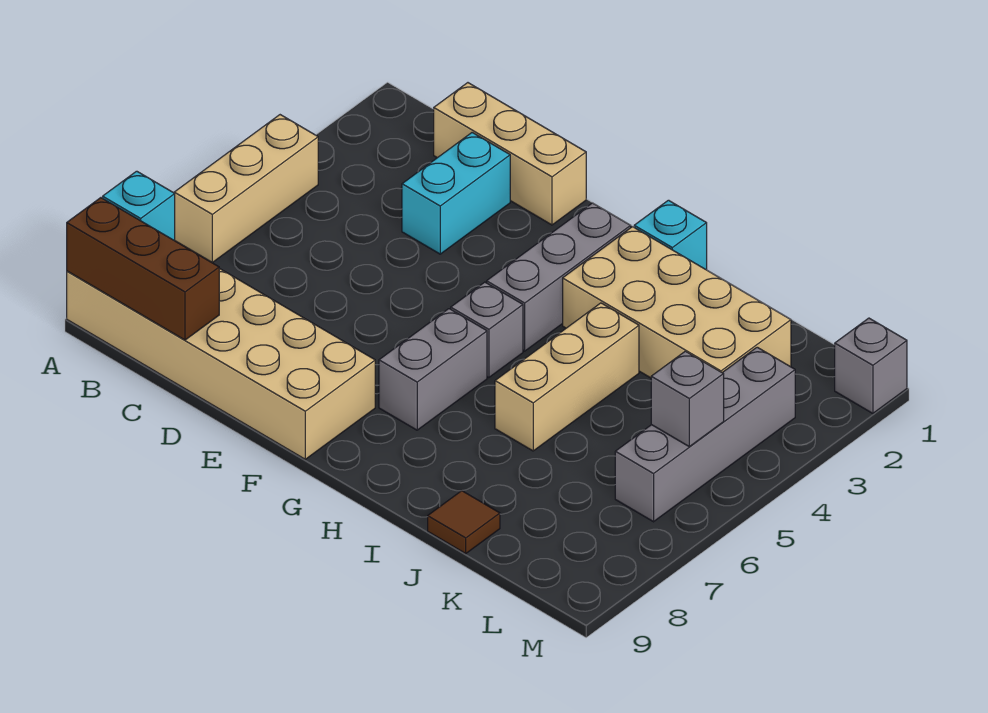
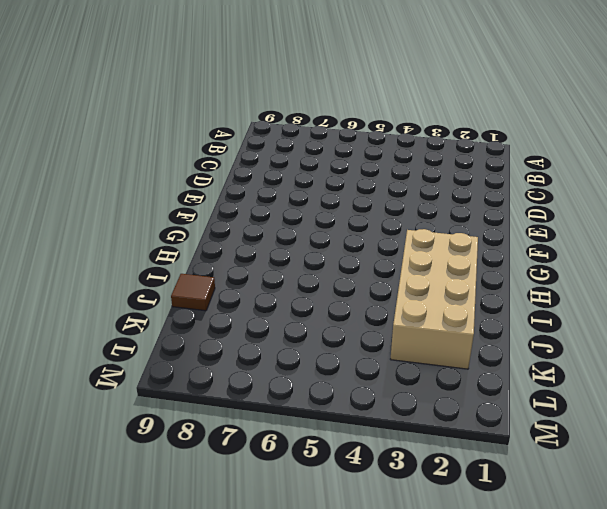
none -> tan 1x3 brick [174,115,318,262]
none -> tan 2x6 brick [67,268,375,459]
none -> tan 1x3 brick [434,83,586,225]

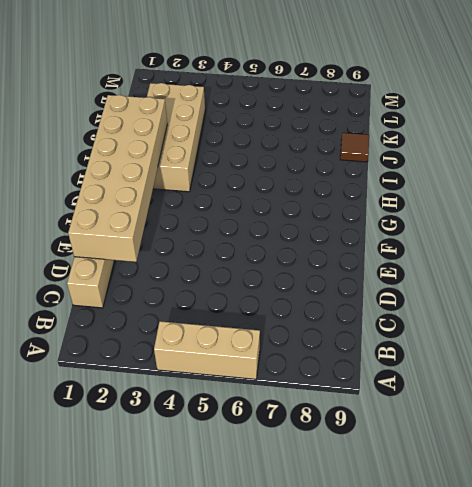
tan 2x6 brick [68,95,167,262] -> tan 2x6 brick moved to [67,268,375,459]
none -> cyan 1x2 brick [402,133,510,254]
none -> grey 1x3 brick [487,203,631,351]
none -> grey 1x1 brick [451,282,523,378]

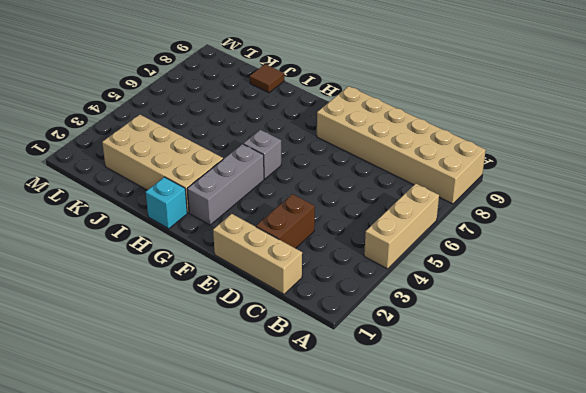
brown 1x2 brick [256,194,315,248] -> cyan 1x2 brick [402,133,510,254]
none -> grey 1x2 brick [379,309,487,430]
none -> tan 1x3 brick [495,303,639,451]
none -> grey 1x4 brick [615,347,795,522]

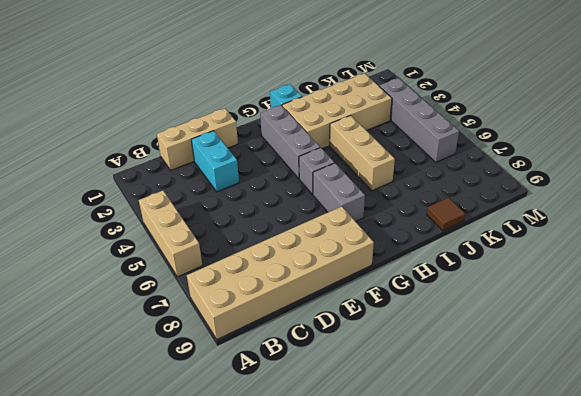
none -> grey 1x1 brick [835,318,907,413]
none -> cyan 1x1 brick [103,171,175,241]
none -> brown 1x3 brick [67,198,219,340]

